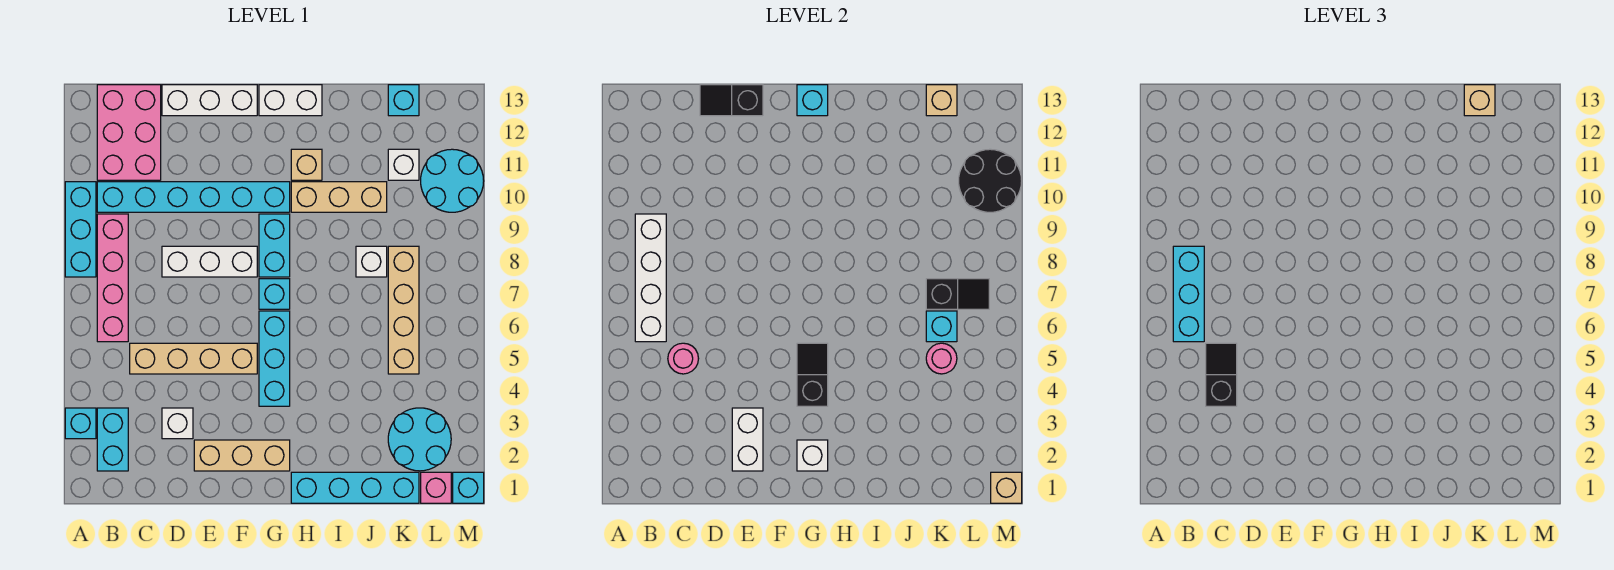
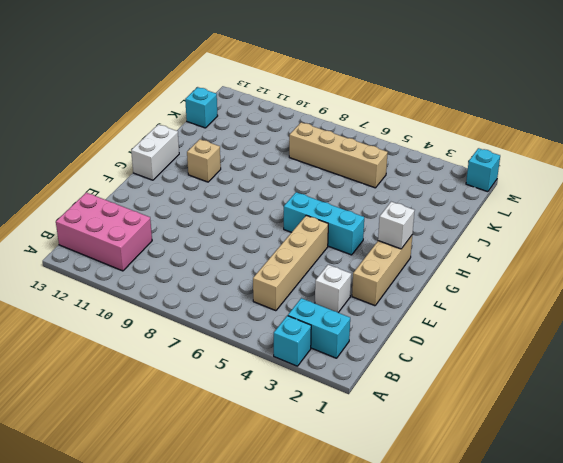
none -> cyan 1x3 brick [65,182,96,277]
none -> pink 1x4 brick [97,214,128,342]
none -> cyan 1x6 brick [97,182,290,212]
none -> white 1x3 brick [162,246,257,277]

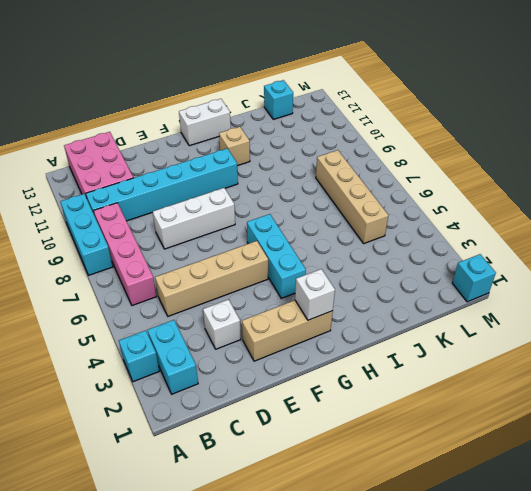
none -> white 1x3 brick [162,85,257,116]
none -> cyan 1x1 brick [259,279,290,309]
none -> cyan 1x2 brick [259,214,290,277]
none -> cyan 1x4 brick [291,472,419,503]

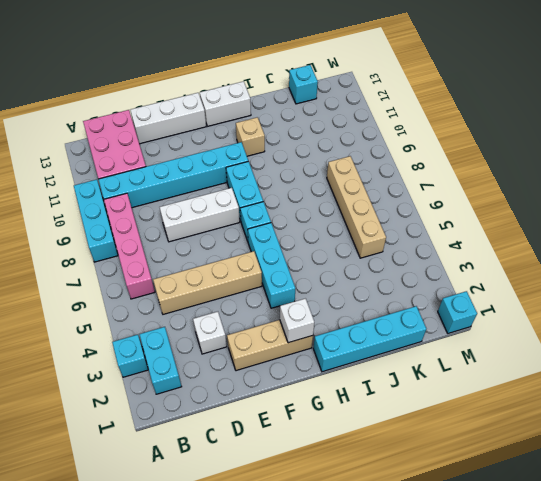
none -> tan 1x3 brick [291,182,387,212]
none -> white 1x1 brick [356,246,387,277]
none -> cyan 2x2 round brick [388,408,451,471]
none -> white 1x1 brick [388,149,419,180]

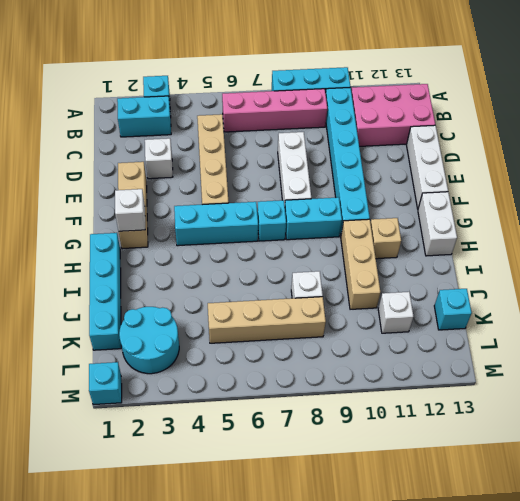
none -> pink 1x1 brick [421,472,451,503]
none -> cyan 2x2 round brick [421,149,484,212]
none -> white 1x4 brick [635,214,666,342]
none -> pink 1x1 round brick [668,343,699,374]

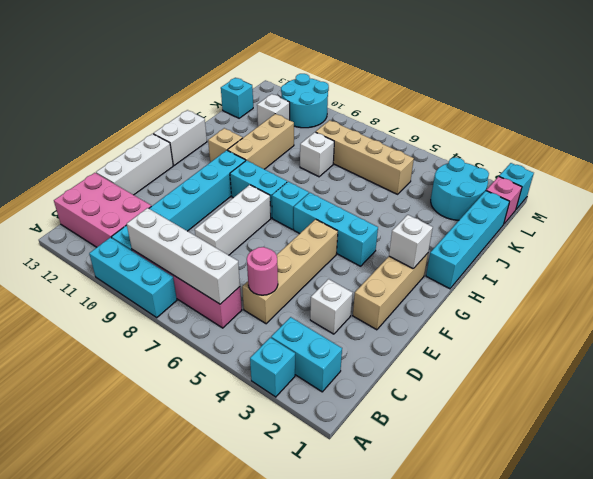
none -> black 1x2 slope [700,85,763,116]
none -> white 1x2 brick [732,408,763,471]
none -> black 1x2 slope [797,343,828,406]
none -> cyan 1x1 brick [797,85,828,116]

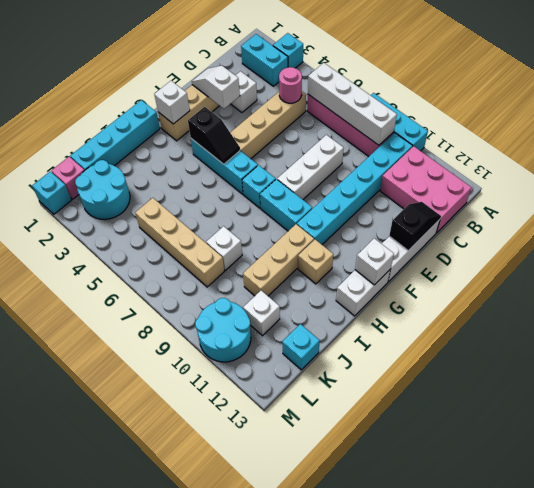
white 1x2 slope [192,66,240,109] -> white 1x2 brick [732,408,763,471]
white 1x1 brick [355,238,394,285] -> cyan 1x1 brick [797,85,828,116]
none -> pink 1x1 round brick [926,343,957,374]
none -> cyan 1x1 brick [926,311,957,342]
none -> black 1x2 slope [926,279,989,309]
none -> tan 1x1 brick [926,85,957,116]

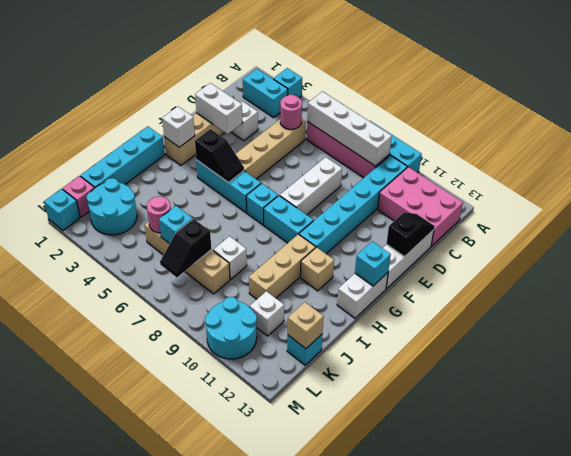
none -> black 2x2 round brick [959,149,1022,212]
none -> tan 1x1 brick [991,472,1022,503]
none -> cyan 1x3 brick [1173,246,1204,342]
none -> black 1x2 slope [1206,343,1237,406]

